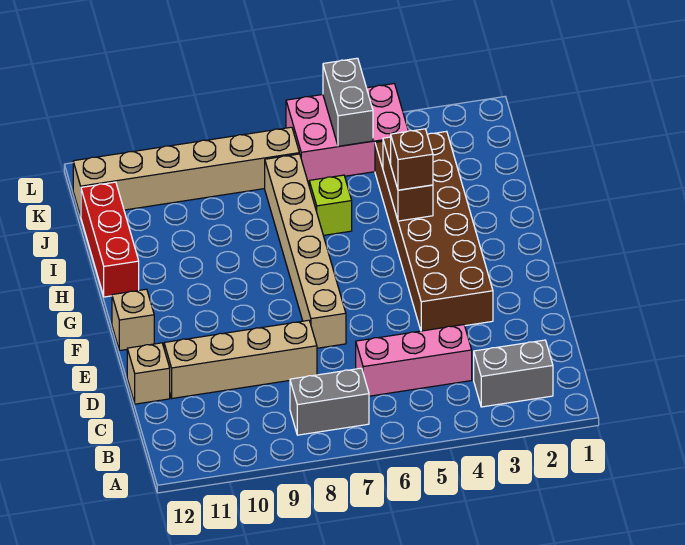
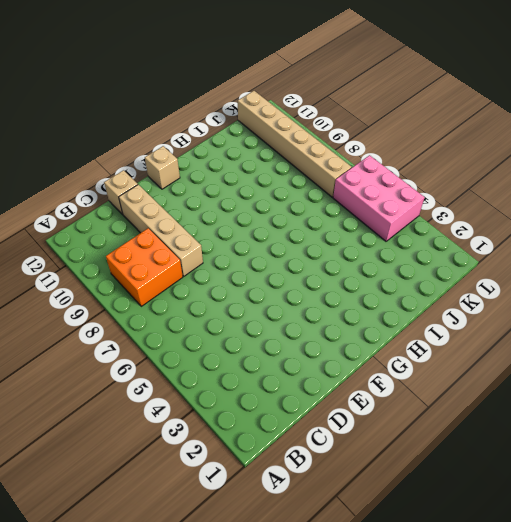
orange 2x2 brick [106,228,183,306] -> grey 1x2 brick [290,368,369,435]
none -> grey 1x2 brick [474,340,553,407]
none -> pink 1x3 brick [356,325,472,396]
none -> brown 2x6 brick [375,131,493,331]

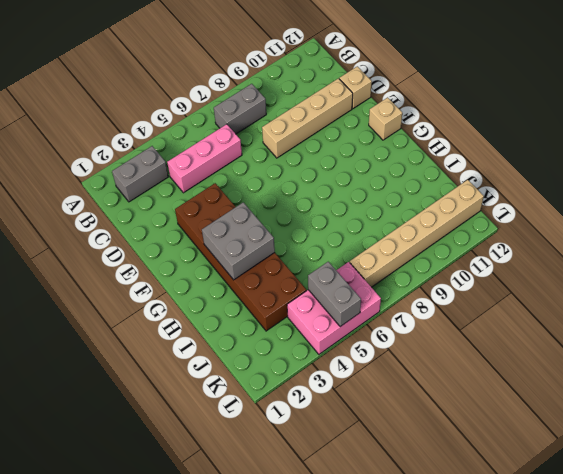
grey 2x2 brick [202,202,275,280] -> brown 1x2 brick [383,137,433,221]
none -> tan 1x6 brick [265,154,346,348]
none -> red 1x3 brick [81,182,139,297]
none -> lime 1x1 brick [309,175,352,235]

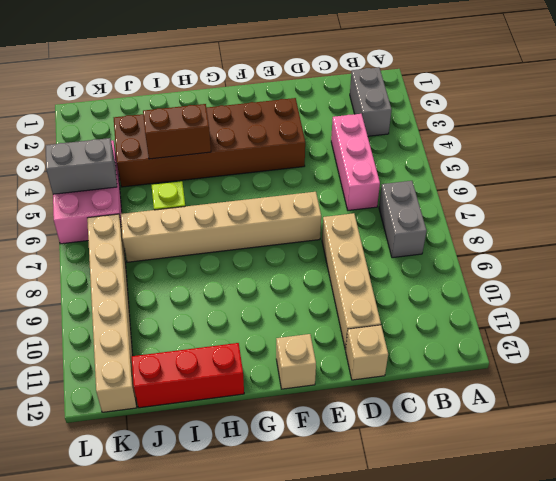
none -> brown 1x1 brick [391,129,433,190]

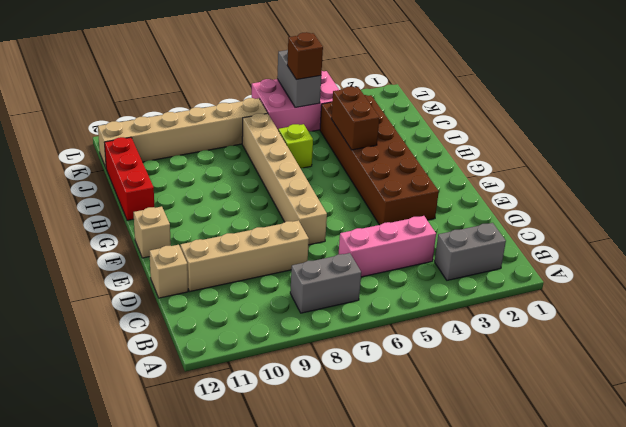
brown 1x1 brick [287,32,323,80] -> brown 1x1 brick moved to [391,129,433,190]

